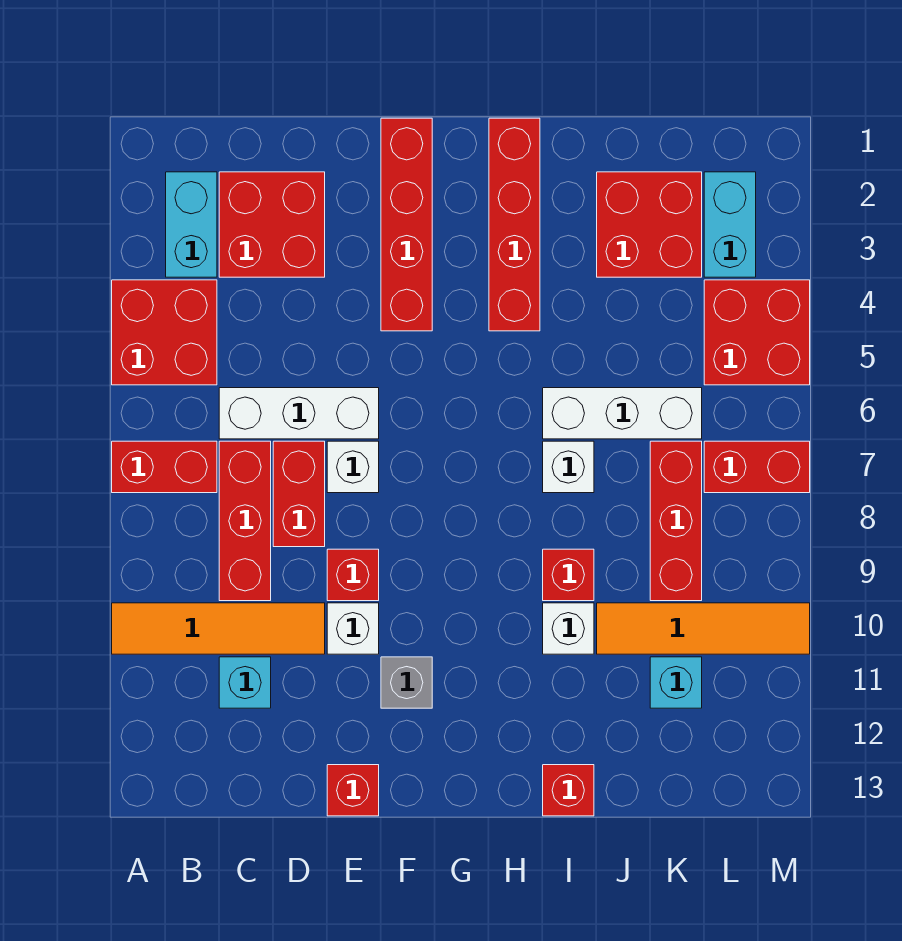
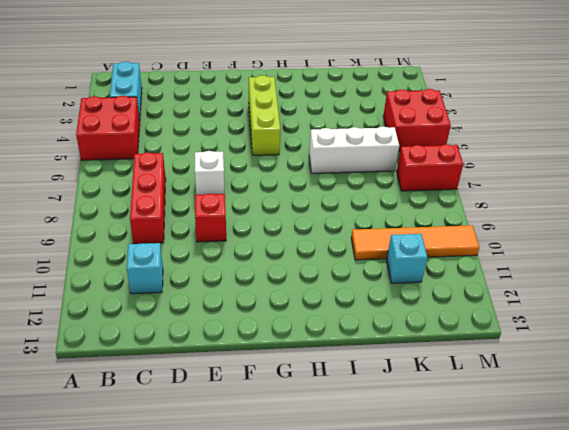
lime 1x3 brick [249,75,280,155] -> none
none -> red 1x2 brick [112,441,217,493]
none -> orange 1x4 tile [112,603,325,654]
none -> red 2x2 brick [219,172,325,277]

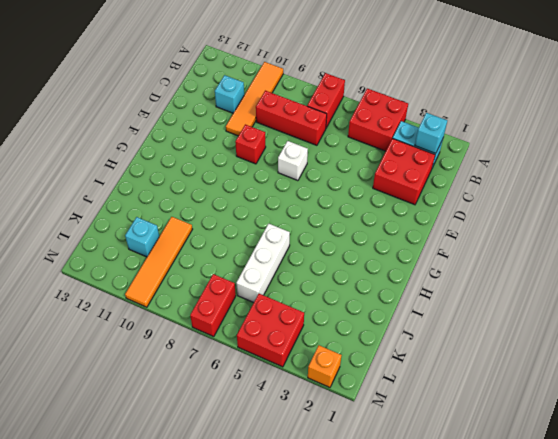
cyan 1x1 brick [415,113,447,154] -> none
orange 1x1 brick [308,345,342,387] -> none
none -> white 1x3 brick [219,388,379,439]
none -> red 1x2 brick [273,441,325,547]
none -> white 1x1 brick [327,603,379,654]

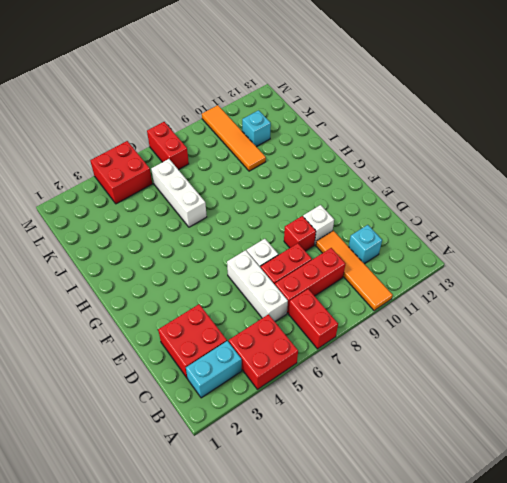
none -> red 1x1 brick [327,765,379,816]
none -> red 1x4 brick [381,118,432,331]
none -> grey 1x1 brick [381,657,432,708]

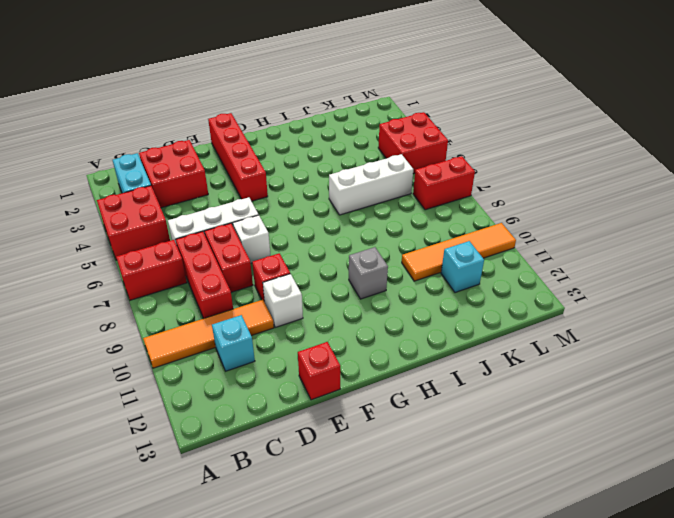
grey 1x1 brick [349,247,388,299] -> grey 1x1 brick moved to [381,657,432,708]
none -> red 1x4 brick [489,118,540,331]
none -> white 1x1 brick [543,441,594,493]
none -> red 1x1 brick [543,549,594,601]

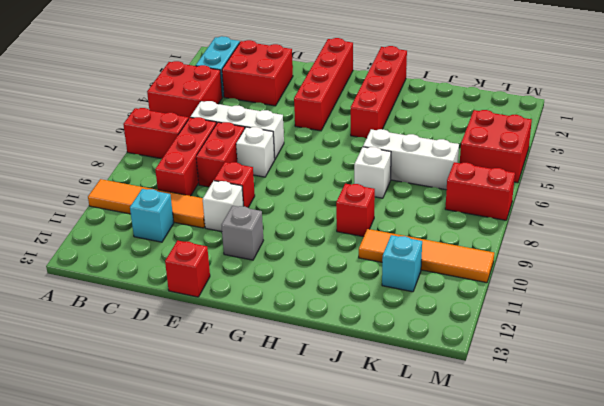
none -> white 1x1 brick [543,603,594,654]
none -> red 1x1 brick [543,765,594,816]
none -> red 2x2 brick [597,172,702,277]

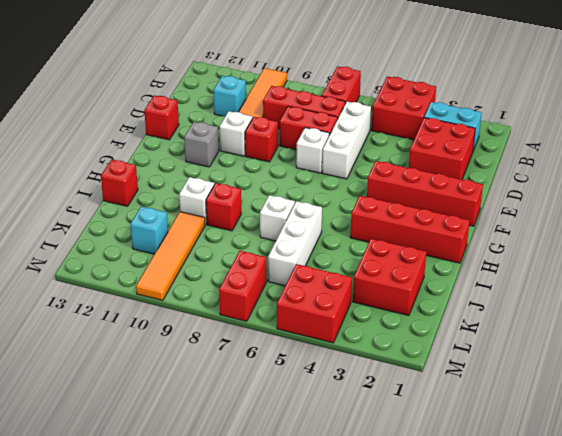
none -> red 1x3 brick [650,441,702,601]
none -> cyan 1x2 brick [704,172,756,277]

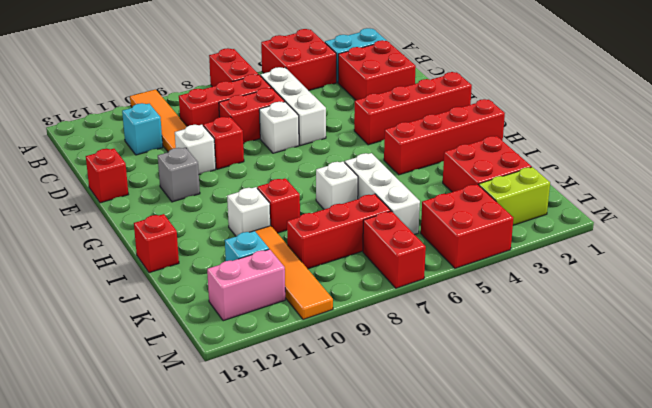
lime 1x2 brick [479,167,550,225] -> cyan 1x2 brick [704,172,756,277]
pink 1x2 brick [207,249,285,321] -> none

